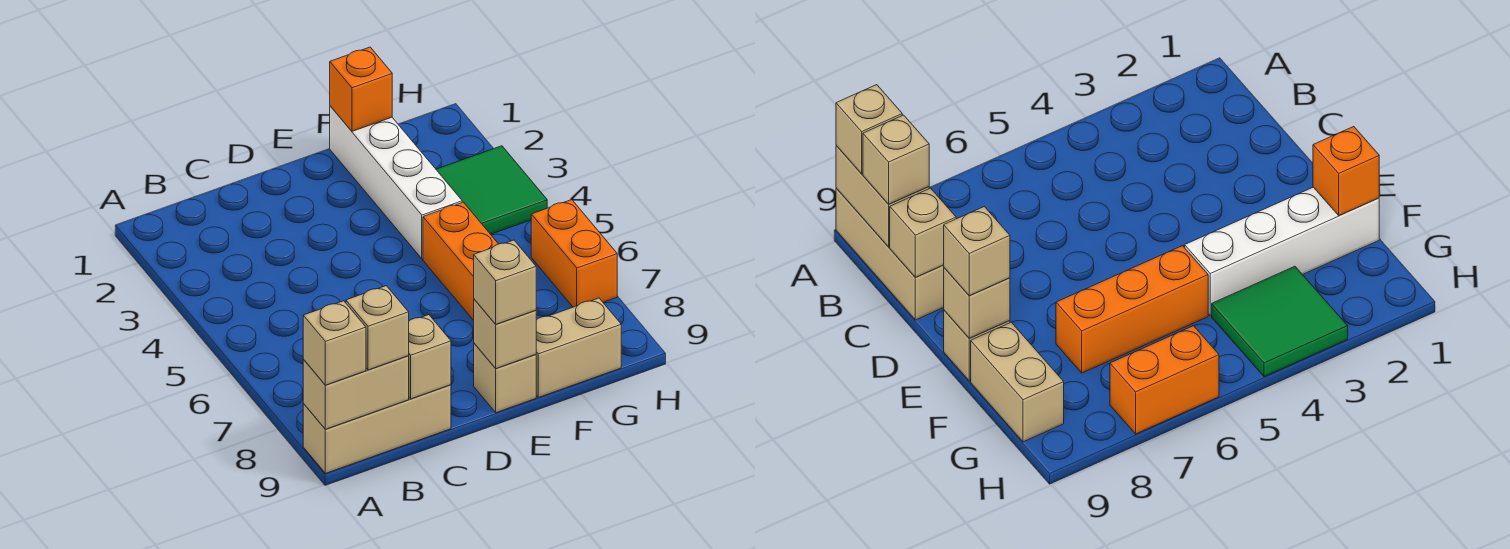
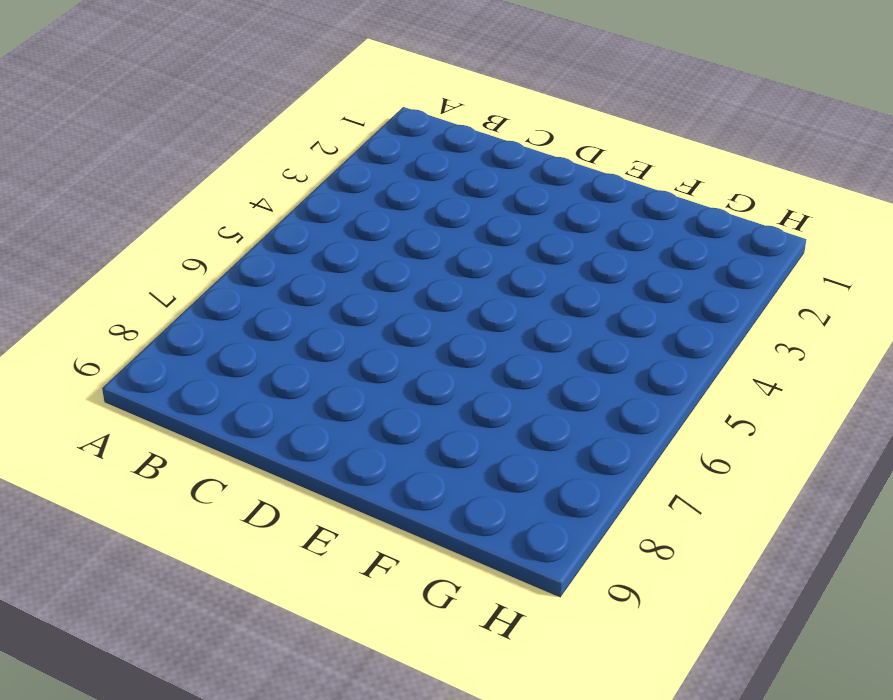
none -> tan 1x3 brick [303,385,451,473]
none -> tan 1x1 brick [474,343,536,413]
none -> white 1x4 brick [330,106,462,259]

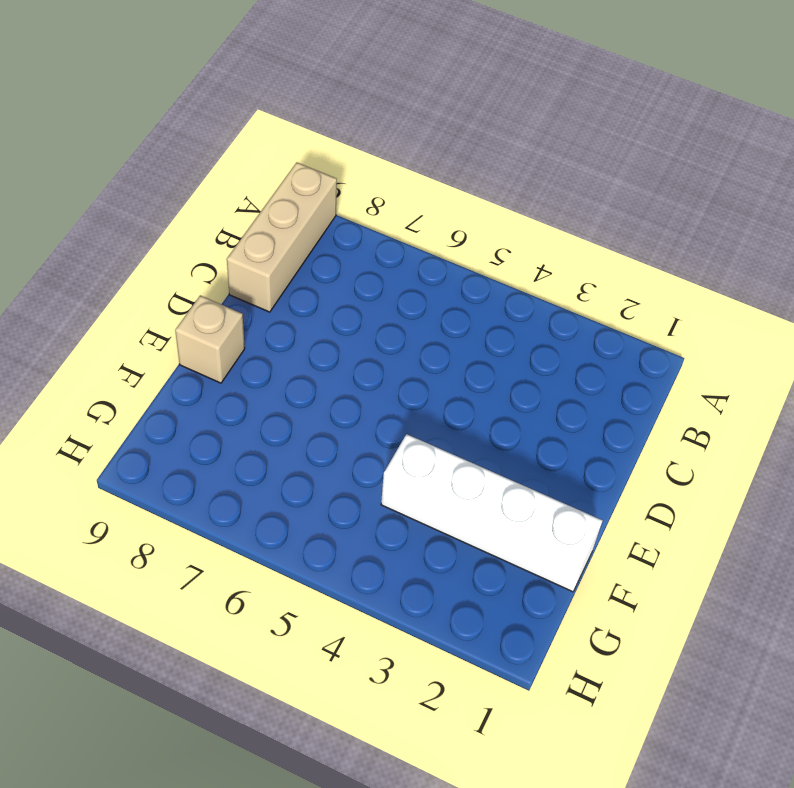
none -> orange 1x3 brick [423,202,498,320]
none -> tan 1x2 brick [536,298,621,397]
none -> green 2x2 tile [436,146,547,234]

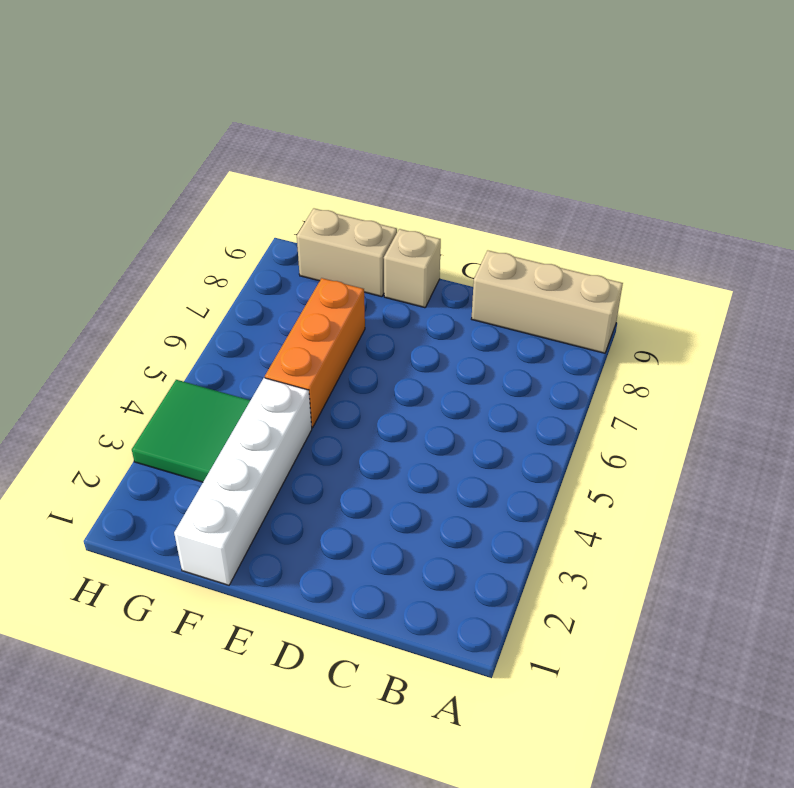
none -> orange 1x2 brick [531,200,617,307]
none -> tan 1x2 brick [303,356,409,429]
none -> tan 1x1 brick [409,315,451,399]

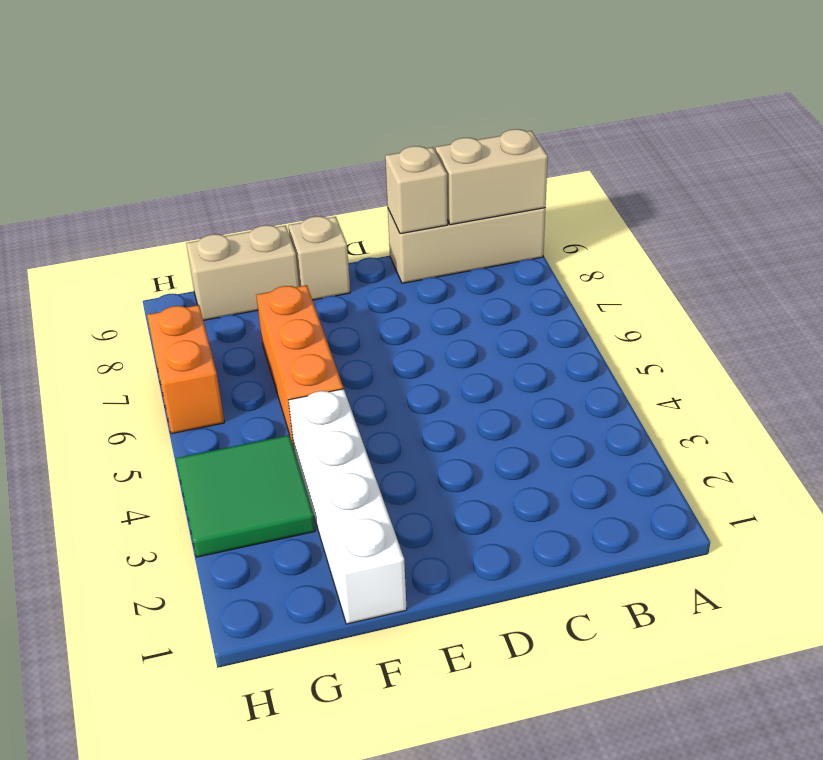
none -> tan 1x1 brick [474,299,536,368]
none -> orange 1x1 brick [330,47,392,131]
none -> tan 1x1 brick [303,301,366,385]

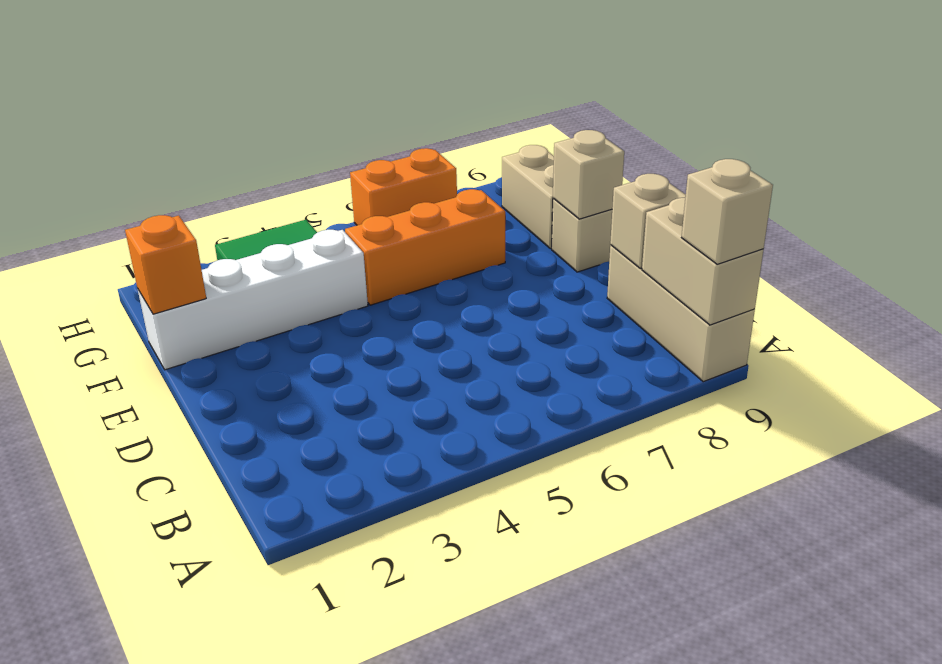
none -> tan 1x1 brick [346,286,409,370]
none -> tan 1x1 brick [474,240,536,324]

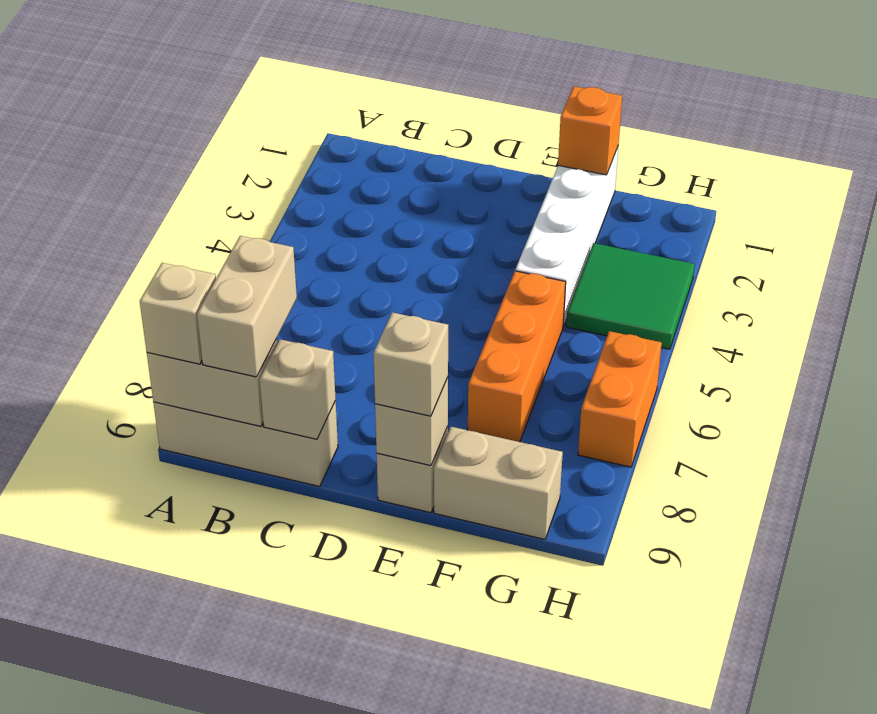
tan 1x2 brick [197,236,297,377] -> tan 1x1 brick [346,286,409,370]

